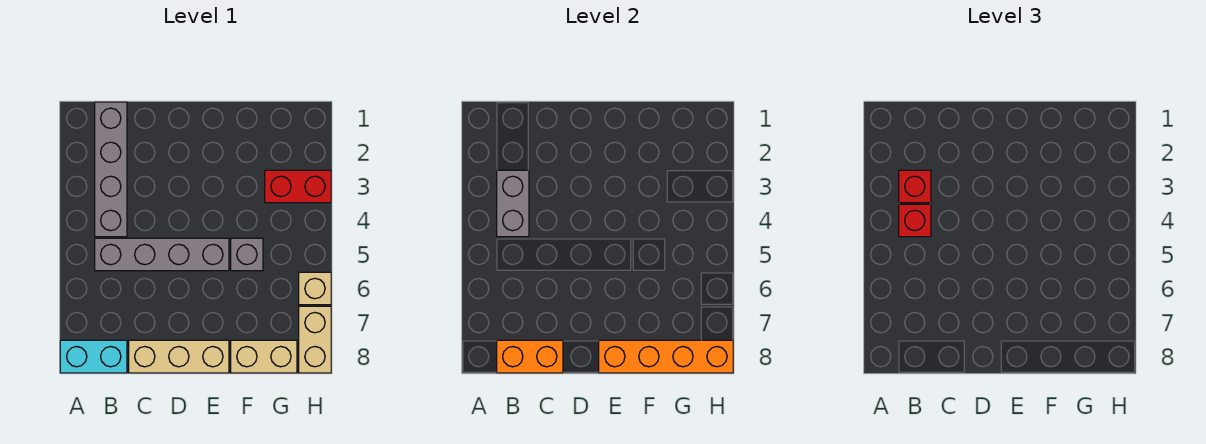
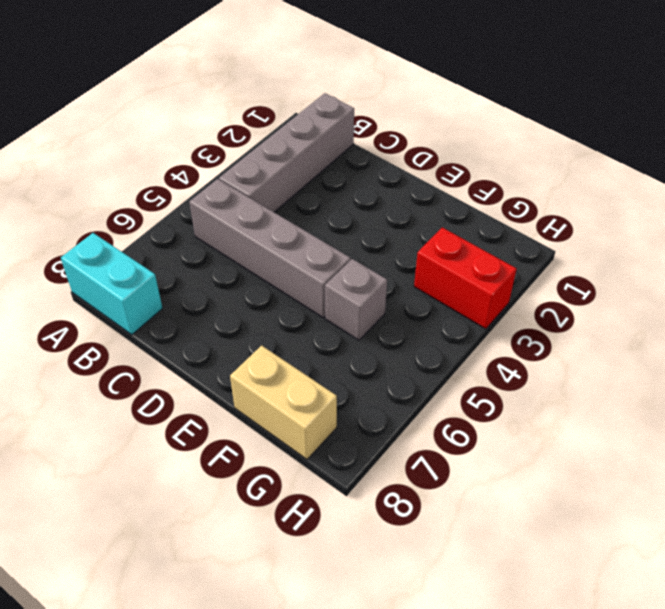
none -> tan 1x3 brick [129,340,229,373]
none -> tan 1x1 brick [299,272,331,305]
none -> tan 1x2 brick [299,306,331,373]

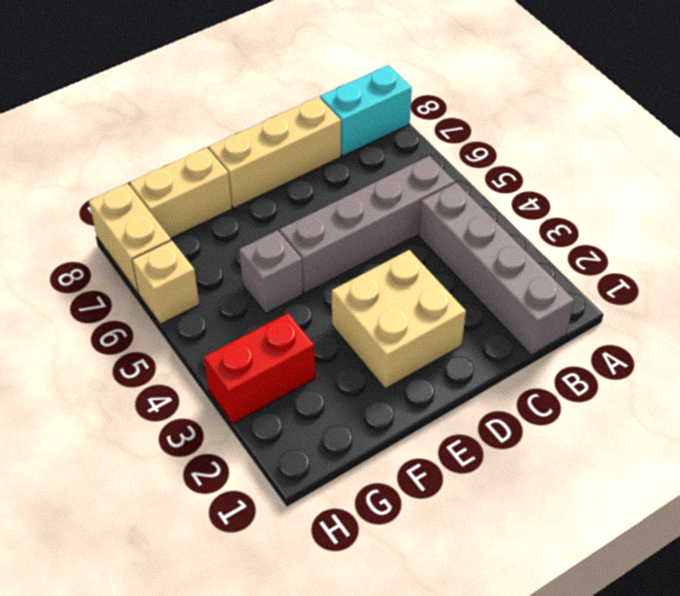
tan 2x2 brick [332,250,466,389] -> none
none -> grey 1x2 brick [497,170,529,237]
none -> orange 1x2 brick [497,340,563,373]
none -> orange 1x4 brick [599,340,733,373]

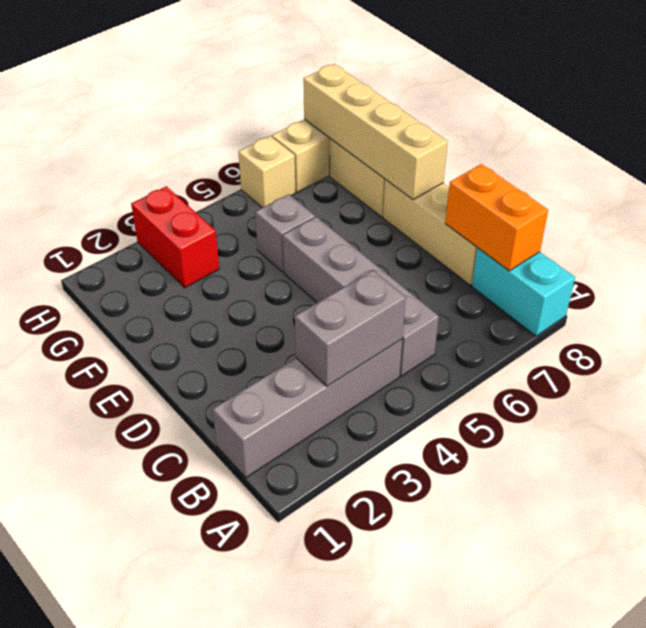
tan 1x4 brick [303,64,448,200] -> orange 1x4 brick [599,340,733,373]
none -> red 1x1 brick [899,170,931,203]
none -> red 1x1 brick [899,204,931,237]

